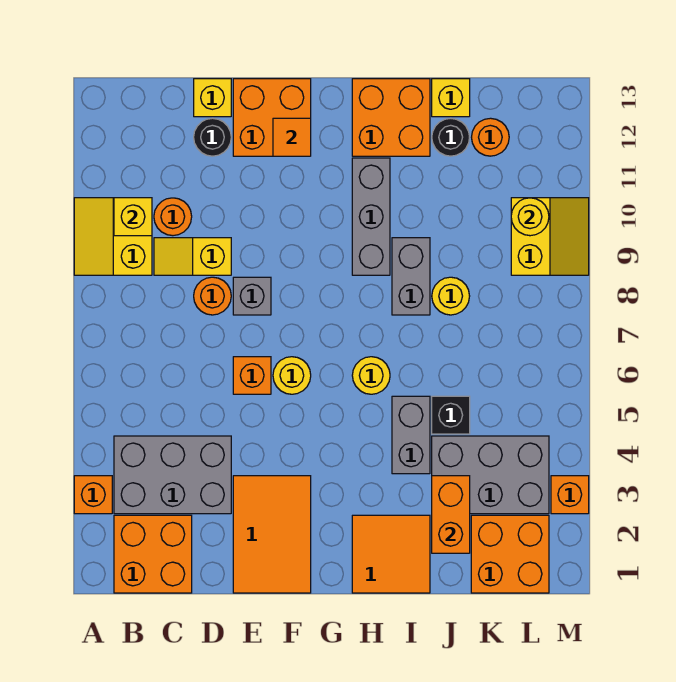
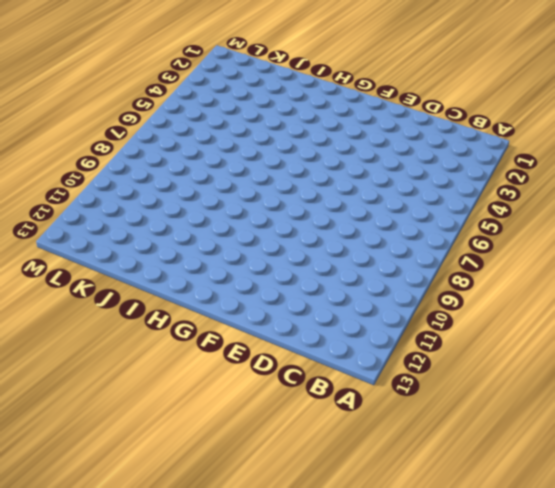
none -> orange 1x1 brick [74,476,112,514]
none -> yellow 2x2 slope [74,198,152,275]
none -> orange 2x2 brick [114,515,192,593]
none -> grey 2x3 brick [114,436,231,514]

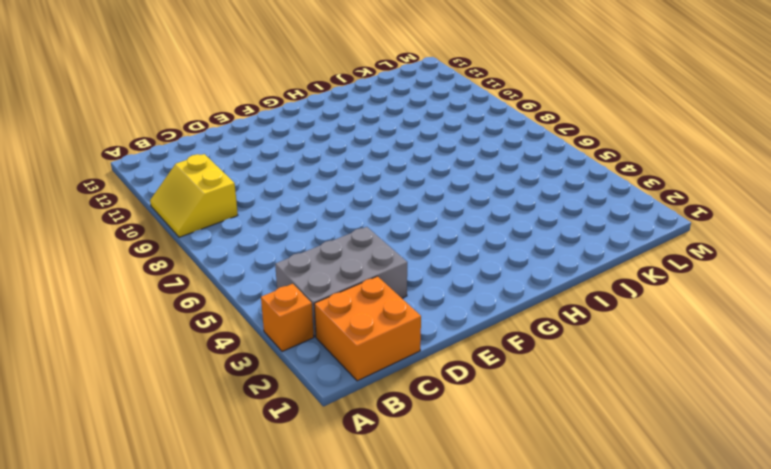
none -> yellow 1x2 slope [154,238,231,275]
none -> orange 1x1 round brick [154,198,192,236]
none -> orange 1x1 round brick [194,277,231,315]
none -> black 1x1 round brick [194,118,231,156]

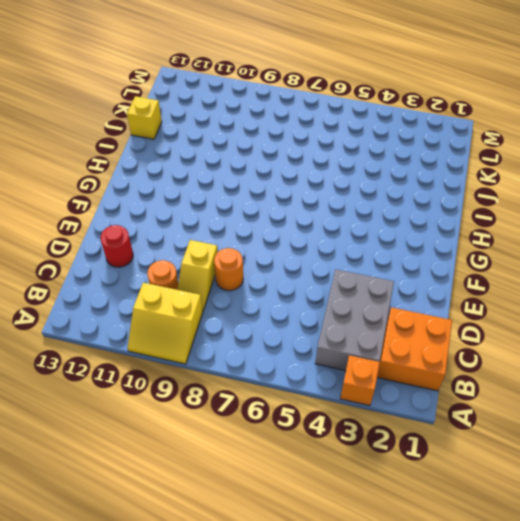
red 1x1 round brick [100,225,133,267] -> black 1x1 round brick [194,118,231,156]
none -> yellow 1x1 brick [194,79,231,117]
none -> orange 2x3 tile [233,476,311,593]
none -> orange 1x1 brick [233,357,271,394]
none -> grey 1x1 brick [233,277,271,315]

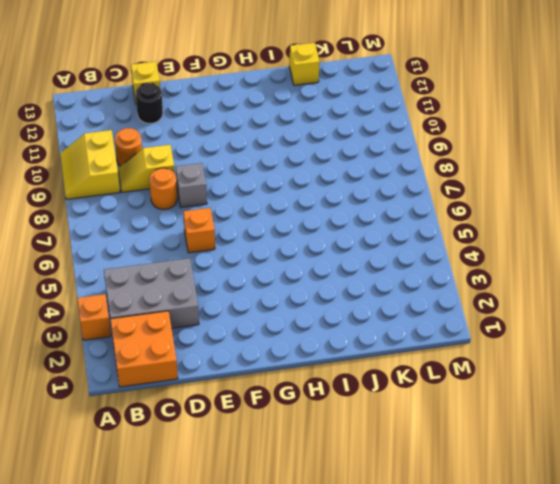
none -> orange 2x3 tile [233,476,311,593]
none -> orange 2x2 brick [233,79,311,156]
none -> yellow 1x1 round brick [273,357,311,394]
none -> orange 2x2 tile [352,515,430,593]

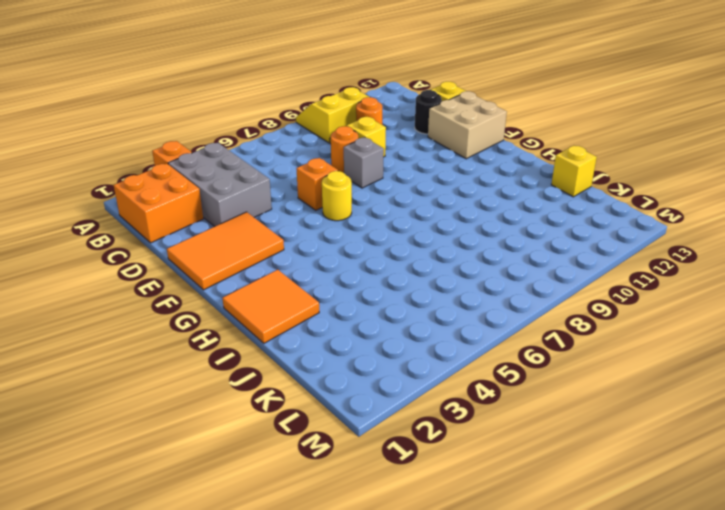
tan 2x2 brick [428,91,507,159] -> orange 2x2 brick [233,79,311,156]
none -> yellow 1x1 round brick [352,357,390,394]
none -> grey 1x3 brick [352,158,390,275]
none -> orange 2x2 brick [352,79,430,156]
none -> grey 1x2 brick [392,396,430,474]

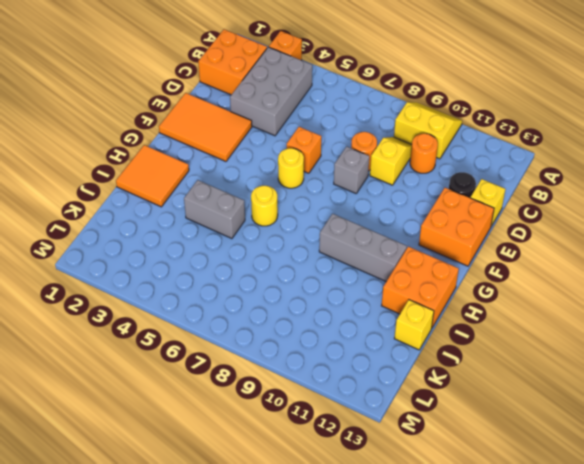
none -> grey 1x2 brick [392,238,430,315]
none -> grey 2x3 brick [432,436,549,514]
none -> black 1x1 brick [432,396,470,434]
none -> yellow 1x1 round brick [432,277,470,315]

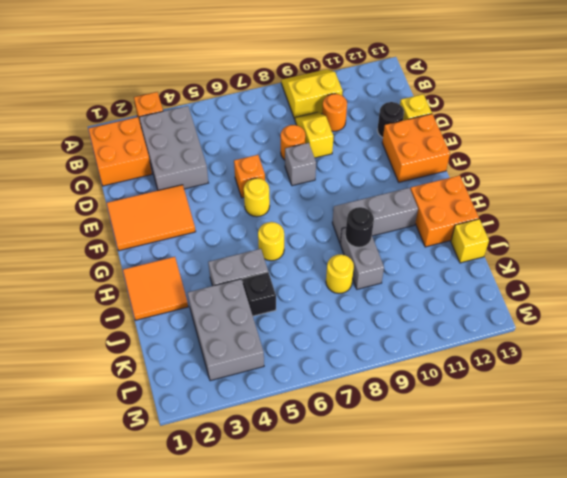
grey 1x2 brick [341,228,384,289] -> grey 1x2 brick turned to [392,238,430,315]
black 1x1 round brick [345,207,374,247] -> black 1x1 round brick moved to [432,118,470,156]
none -> orange 2x2 brick [471,515,549,593]
none -> orange 1x1 round brick [471,118,509,156]
none -> yellow 2x2 slope [511,198,589,275]
none -> orange 1x1 brick [551,476,589,514]

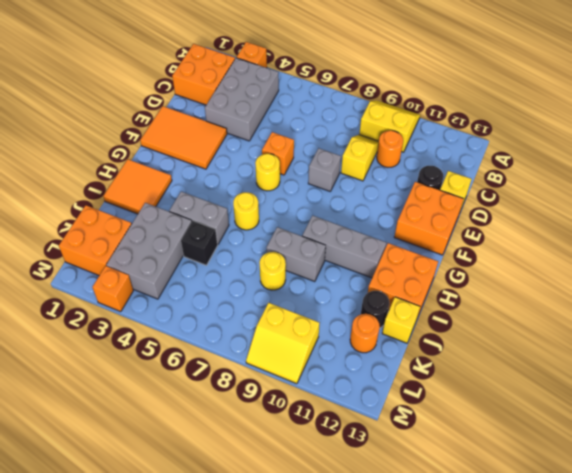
none -> orange 1x1 round brick [194,277,231,315]
none -> yellow 1x1 brick [114,198,152,236]
none -> orange 1x1 tile [273,118,311,156]
none -> orange 1x2 brick [432,476,470,553]

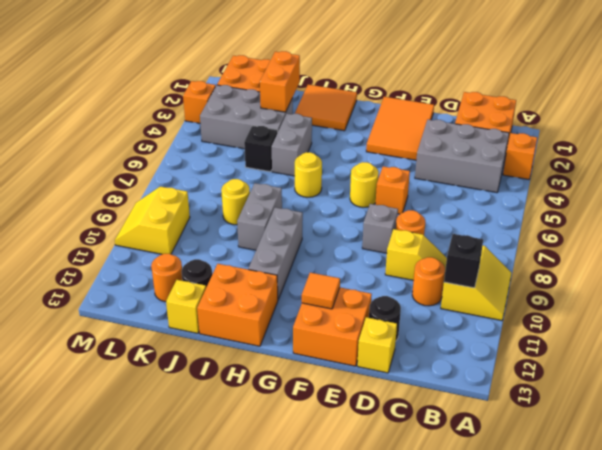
black 1x1 brick [444,234,483,288] -> yellow 1x1 brick [114,198,152,236]
none -> yellow 1x1 round brick [511,198,549,236]

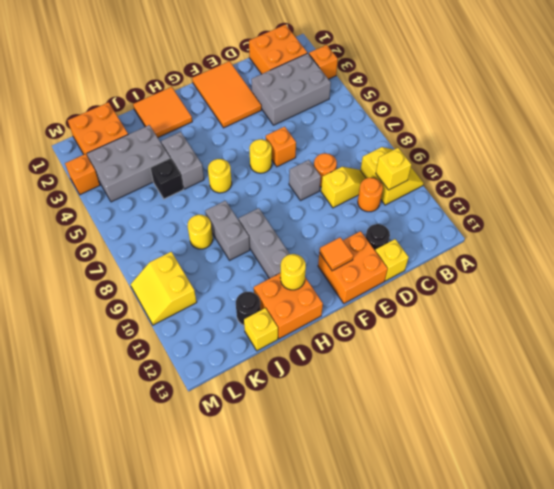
yellow 1x1 round brick [280,254,306,290] -> yellow 1x1 round brick moved to [511,198,549,236]
none -> orange 1x1 round brick [471,118,509,156]
none -> orange 1x2 brick [432,476,470,553]

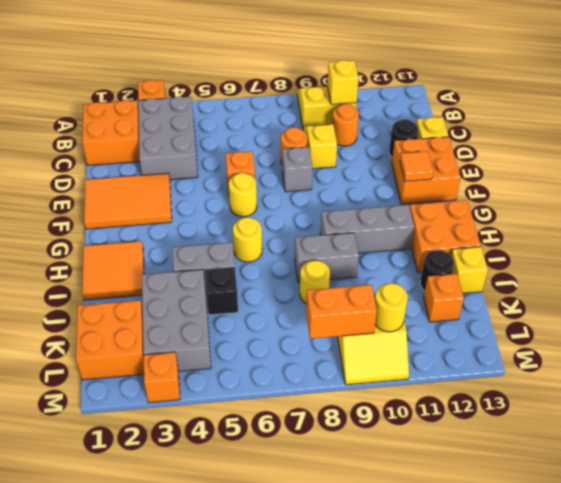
orange 1x1 brick [424,274,464,322] -> orange 1x1 round brick [471,118,509,156]
orange 1x2 brick [306,285,377,339] -> orange 1x2 brick moved to [432,476,470,553]

